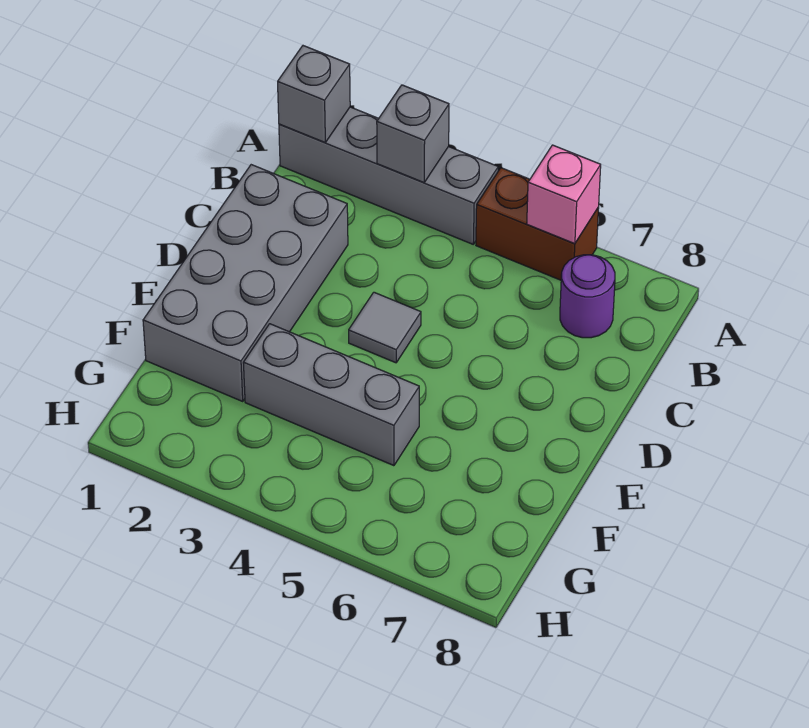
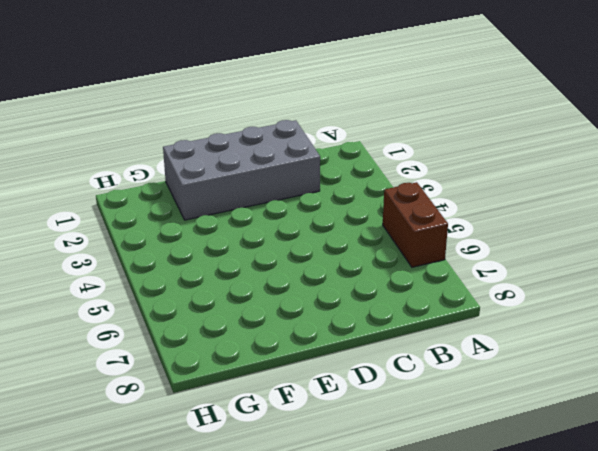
none -> grey 1x4 brick [279,107,498,244]
none -> purple 1x1 round brick [560,255,615,338]

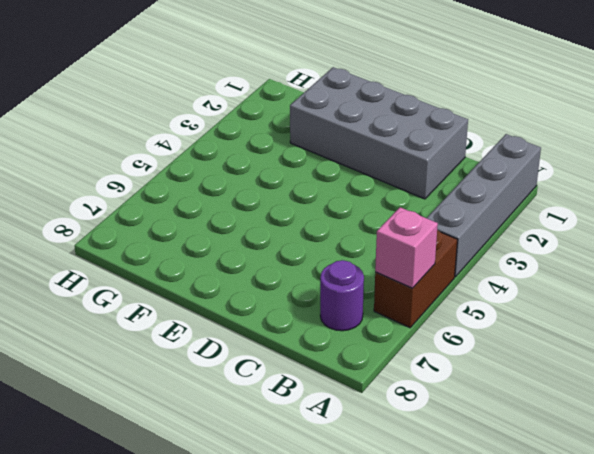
none -> grey 1x1 tile [349,292,421,363]
none -> grey 1x3 brick [243,324,419,466]

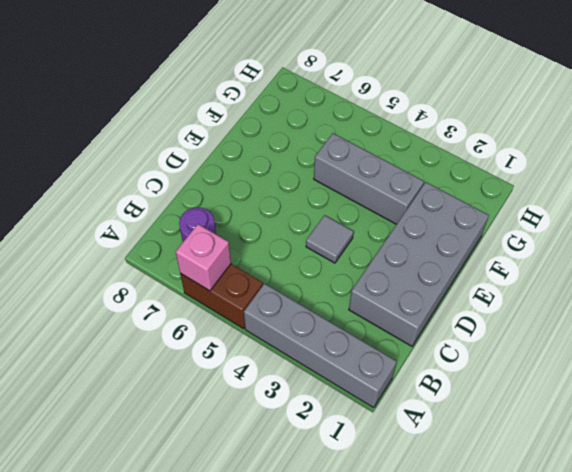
none -> grey 1x1 brick [278,46,350,143]
none -> grey 1x1 brick [377,85,449,182]

